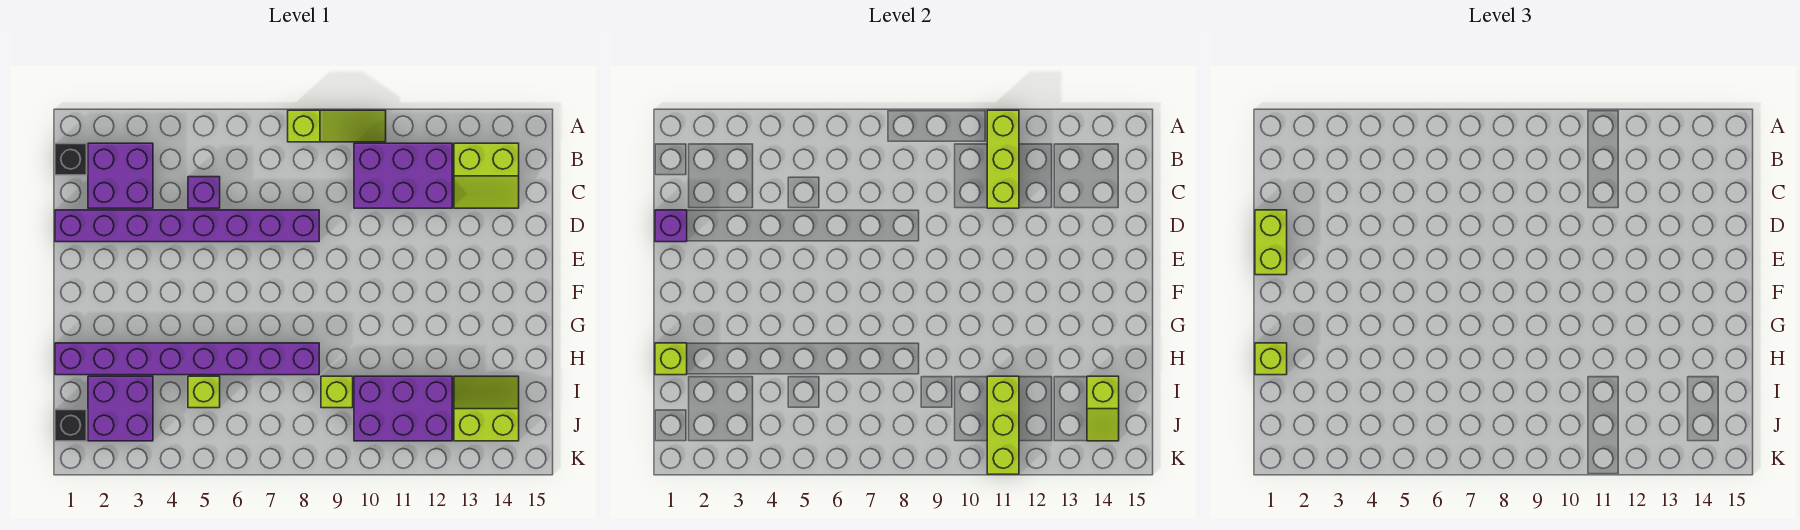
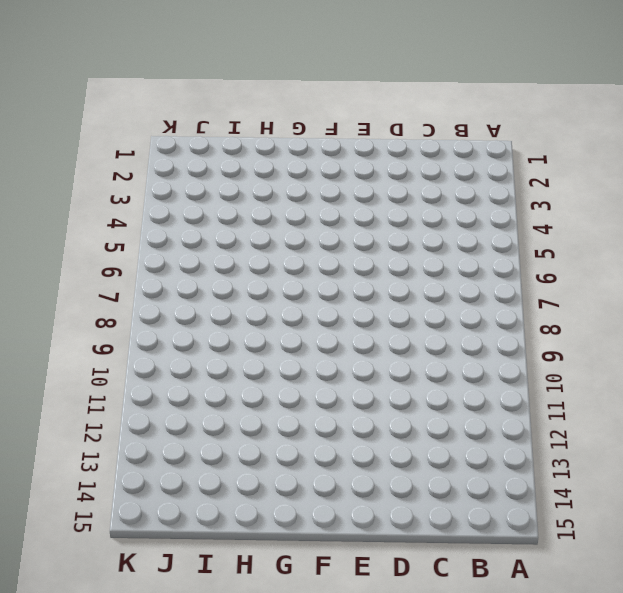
none -> lime 1x3 slope [288,110,386,142]
none -> black 1x1 brick [55,143,87,175]
none -> purple 2x2 brick [88,143,153,208]

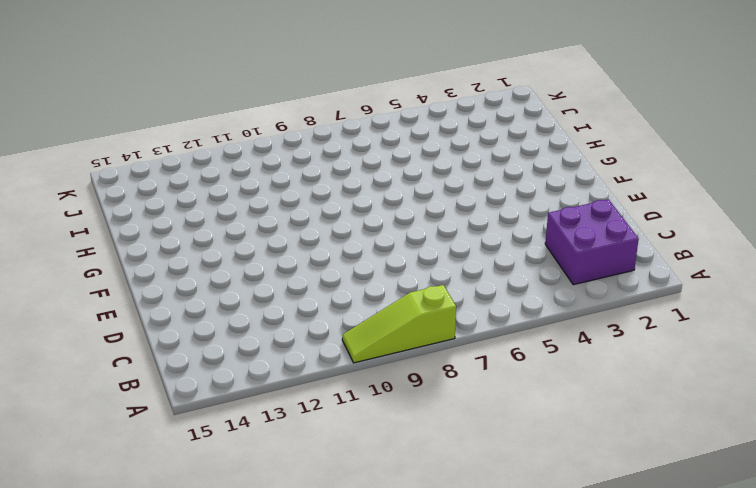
none -> black 1x1 brick [55,143,87,175]
none -> purple 2x3 brick [354,143,452,208]
none -> lime 2x2 slope [454,143,519,208]

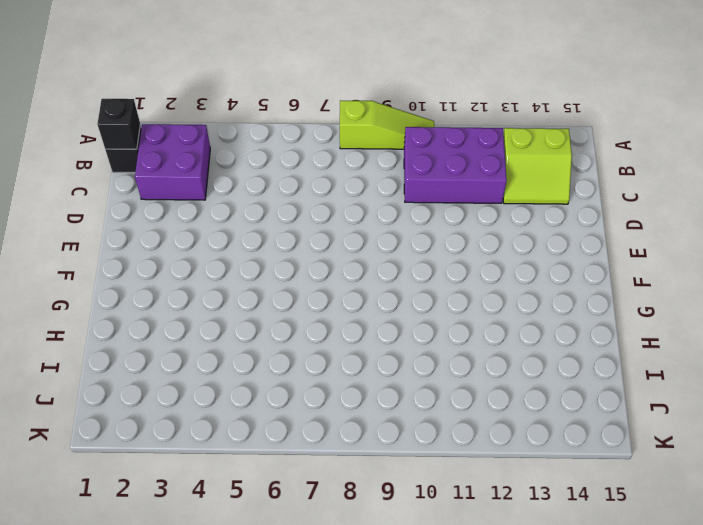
black 1x1 brick [97,99,140,149] -> black 1x1 brick moved to [55,409,87,441]
none -> purple 1x1 brick [188,177,220,208]
none -> purple 1x8 brick [55,210,319,242]
none -> purple 1x8 brick [55,343,319,375]

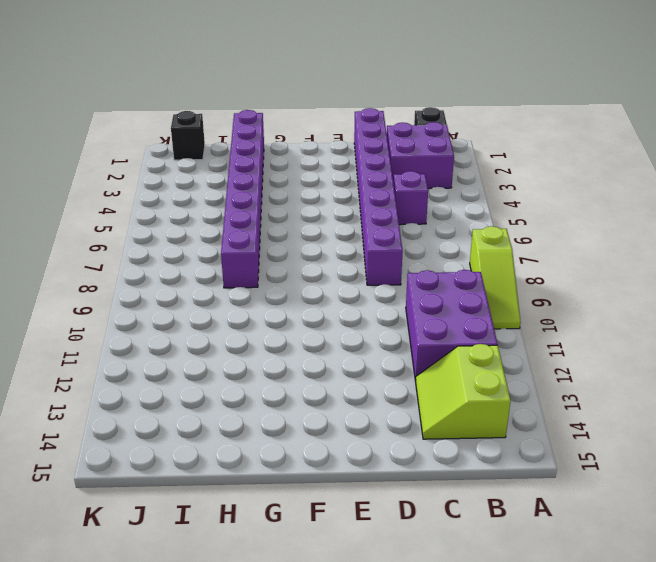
none -> purple 2x2 brick [88,376,153,441]
none -> lime 1x1 brick [188,376,220,408]
none -> lime 1x1 brick [321,376,353,408]

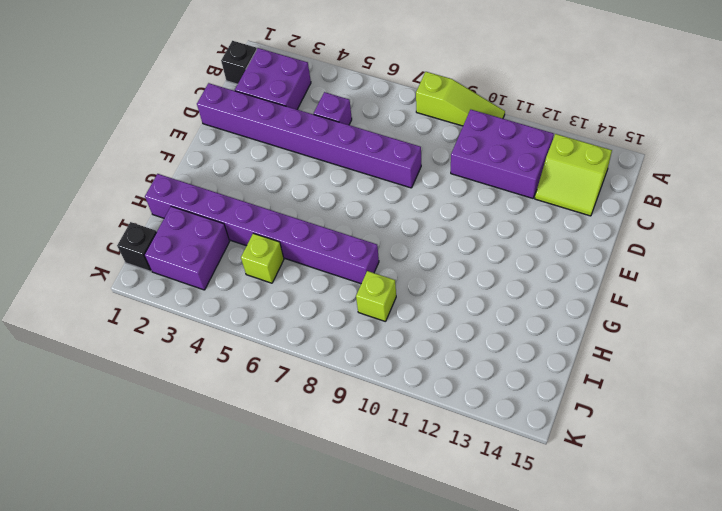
none -> purple 2x3 brick [354,376,452,441]
none -> lime 2x2 slope [454,376,519,441]
none -> lime 1x3 brick [987,110,1019,208]

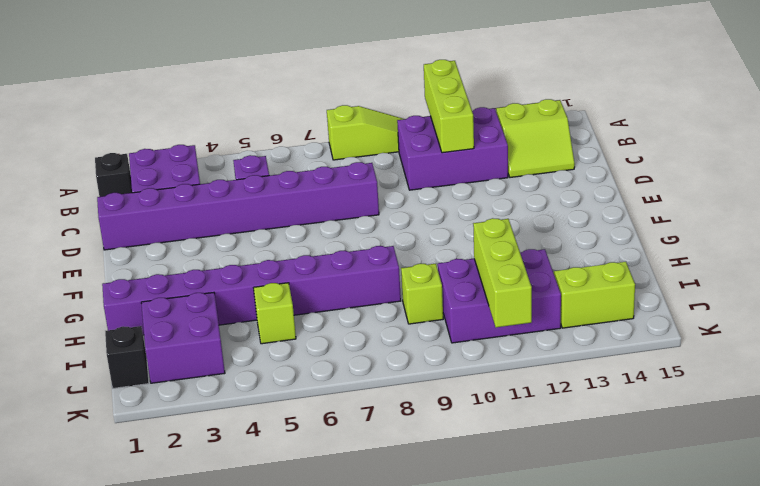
none -> purple 1x1 brick [655,210,687,242]
none -> lime 1x1 brick [655,343,687,375]
none -> lime 1x2 slope [1087,376,1119,441]

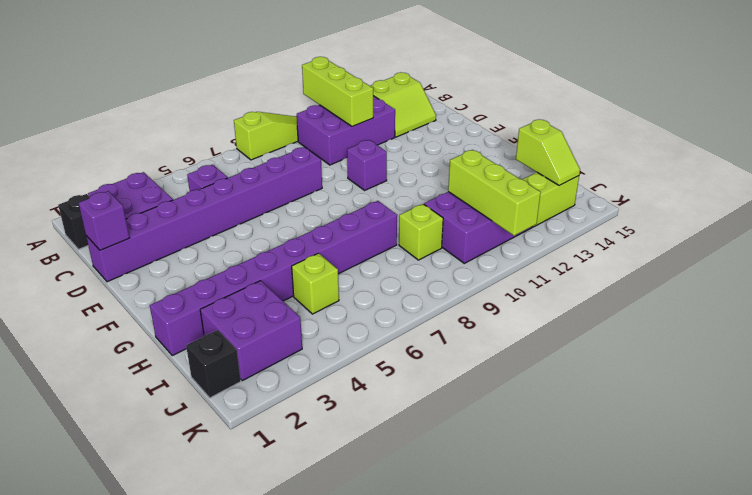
purple 1x1 brick [347,140,387,190] -> none
none -> lime 1x1 brick [655,343,687,375]
none -> lime 1x2 brick [1255,210,1287,275]
none -> lime 1x1 brick [1255,343,1287,375]

